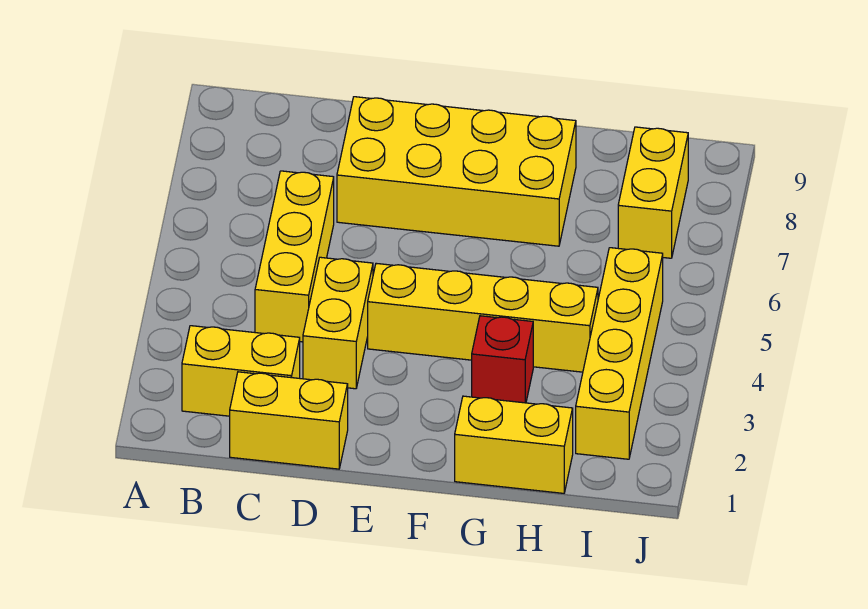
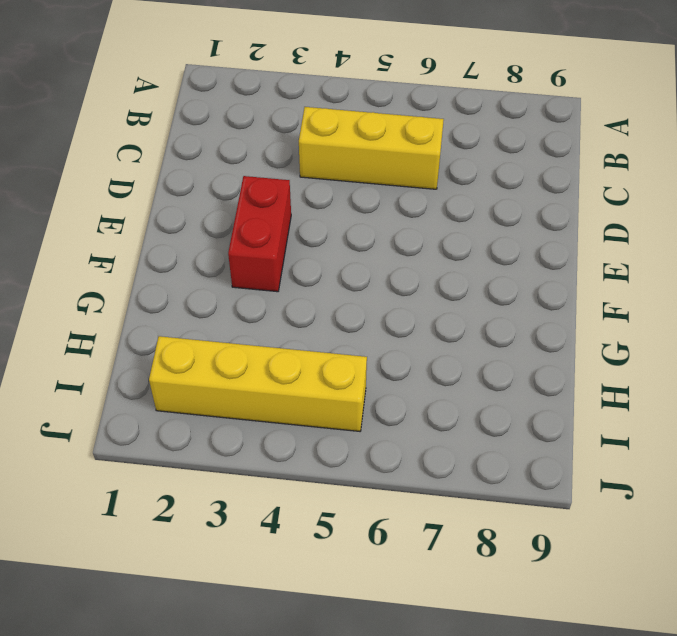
red 1x2 brick [228,176,291,292] -> none
none -> yellow 1x2 brick [182,326,300,416]
none -> yellow 1x2 brick [230,372,348,469]

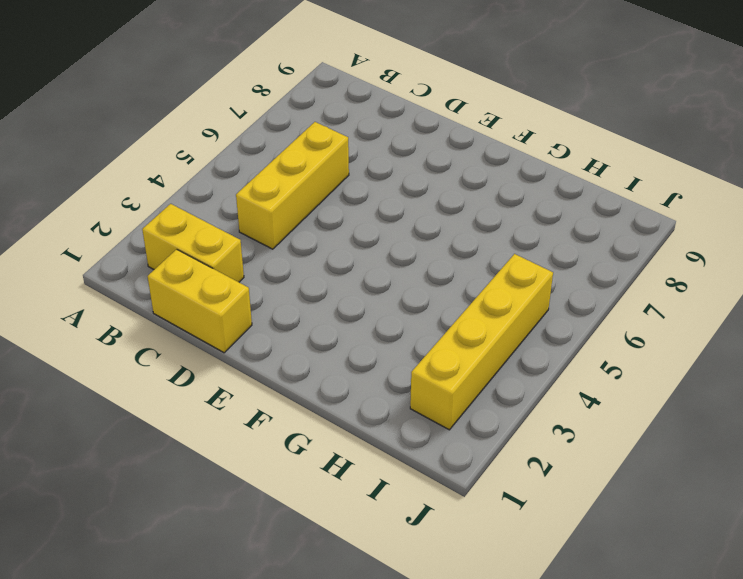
none -> yellow 1x2 brick [303,257,373,389]
none -> yellow 2x4 brick [337,97,576,246]

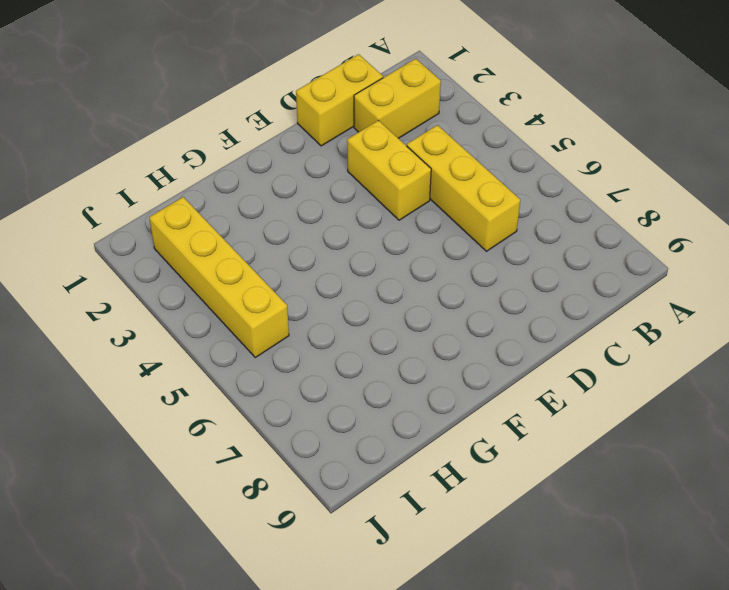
none -> yellow 2x4 brick [337,97,576,246]
none -> yellow 1x4 brick [368,263,598,372]

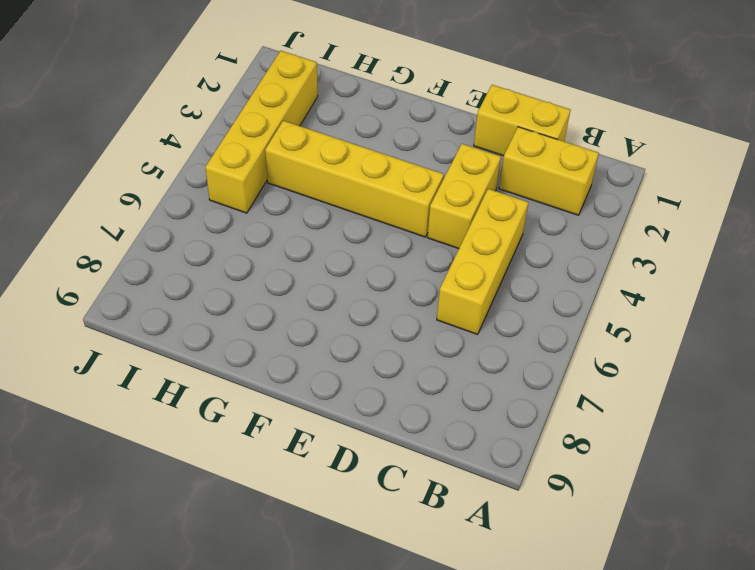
none -> yellow 2x4 brick [337,97,576,246]
none -> yellow 1x2 brick [455,396,573,493]

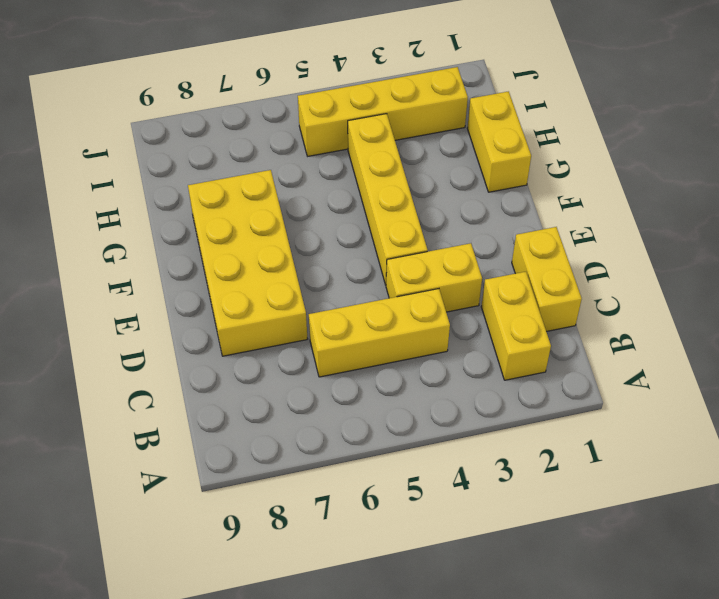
none -> red 1x1 brick [472,316,533,403]
none -> yellow 1x2 brick [618,127,688,258]

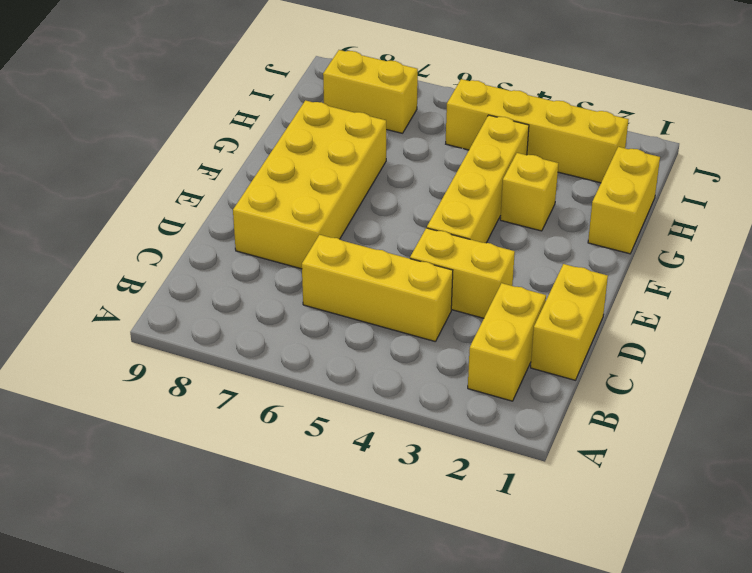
yellow 1x1 brick [500,153,558,231] -> red 1x1 brick [472,316,533,403]

